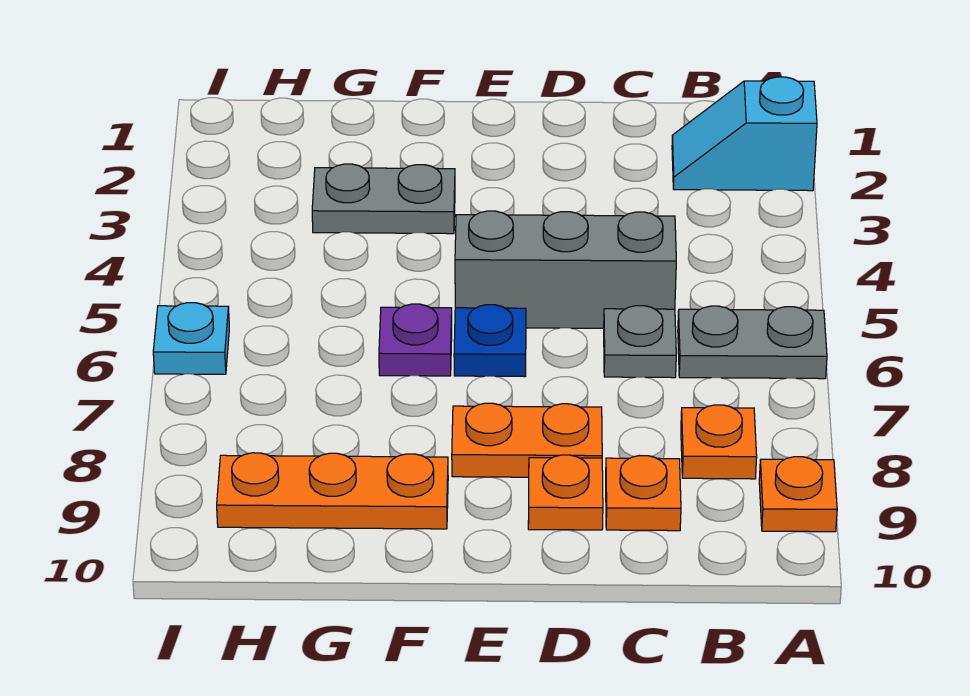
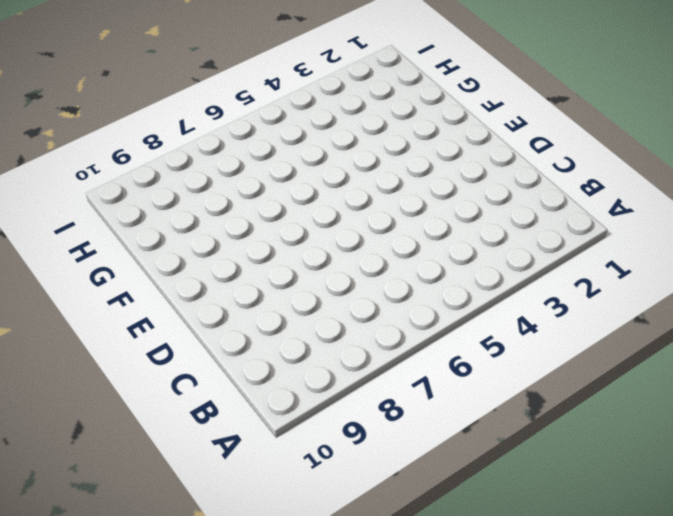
none -> cyan 1x2 slope [672,77,817,191]
none -> grey 1x2 plate [678,306,827,379]
none -> orange 1x1 plate [759,457,837,532]

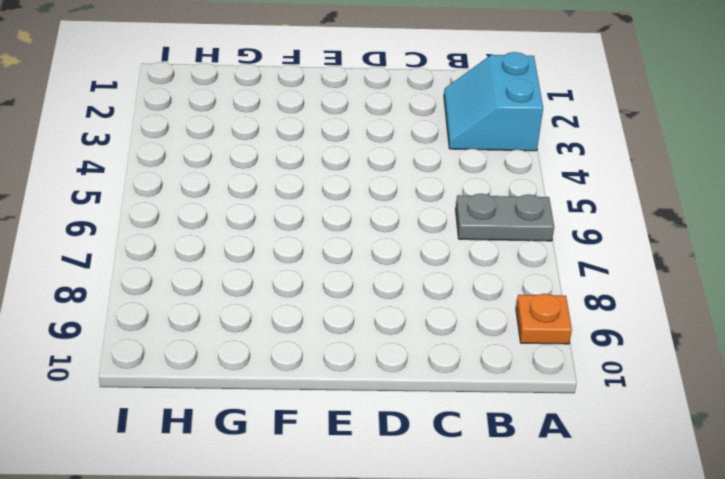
cyan 2x2 slope [444,52,543,151] -> cyan 1x2 slope [672,77,817,191]
none -> orange 1x1 plate [681,405,757,479]
none -> grey 1x3 brick [455,211,676,328]
none -> grey 1x1 plate [604,306,676,378]

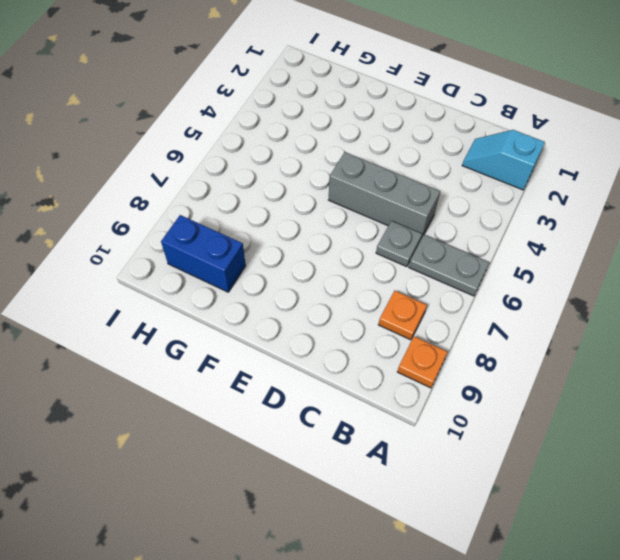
blue 1x2 brick [161,215,246,292] -> orange 1x3 plate [217,453,448,529]
none -> orange 1x1 plate [606,456,681,531]
none -> orange 1x2 plate [452,403,602,477]
none -> orange 1x1 plate [528,455,603,530]

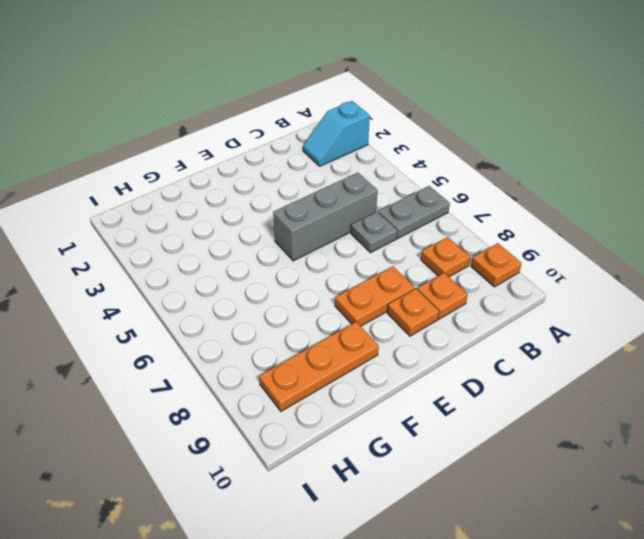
none -> blue 1x1 plate [454,305,526,377]
none -> grey 1x2 plate [312,164,455,234]
none -> purple 1x1 plate [379,304,452,376]

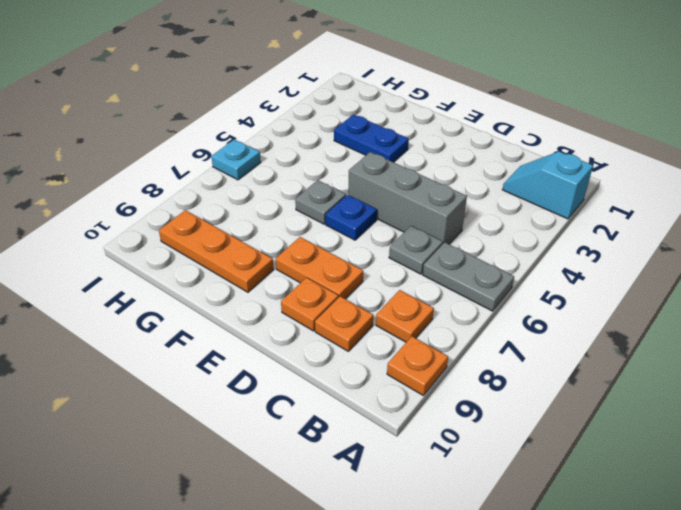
blue 1x2 plate [334,115,409,162] -> grey 1x2 plate [312,164,455,234]
grey 1x1 plate [295,180,346,224] -> purple 1x1 plate [379,304,452,376]

